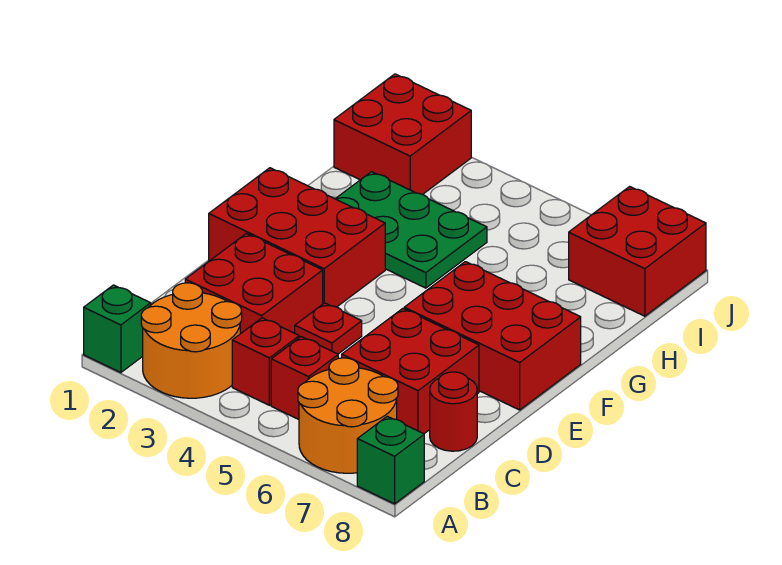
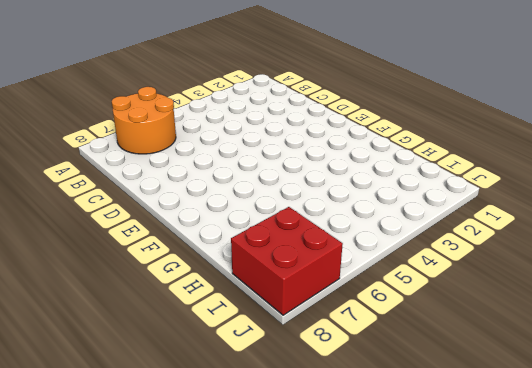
none -> green 1x1 brick [84,285,151,373]
none -> orange 2x2 round brick [141,283,242,398]
none -> green 1x1 brick [357,416,424,504]

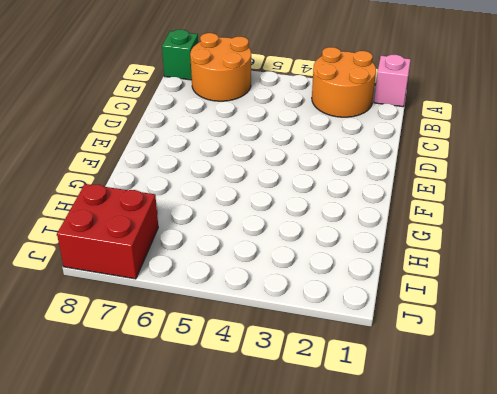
pink 1x1 brick [374,55,411,107] -> green 1x1 brick [84,285,151,373]
none -> red 1x1 brick [232,318,299,405]
none -> red 1x1 brick [271,337,338,419]
none -> red 2x2 brick [185,233,323,334]

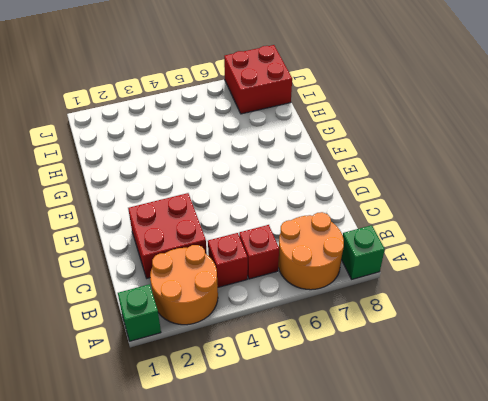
none -> red 2x2 brick [342,309,479,434]
none -> red 1x1 round brick [430,372,477,451]
none -> red 1x1 plate [295,303,362,354]

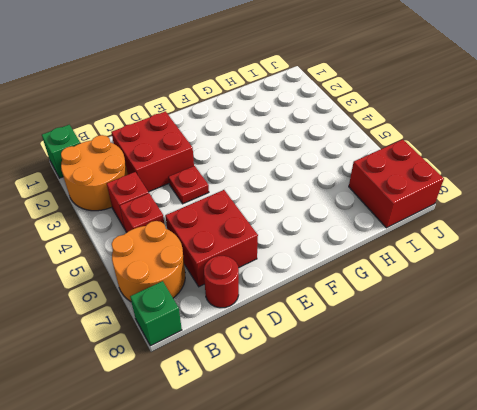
none -> red 2x3 brick [209,168,385,307]
none -> red 2x3 brick [404,262,581,410]
none -> green 2x3 plate [336,172,487,288]

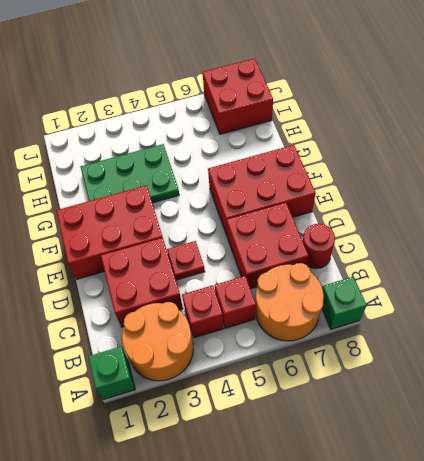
none -> red 2x2 brick [334,74,471,194]

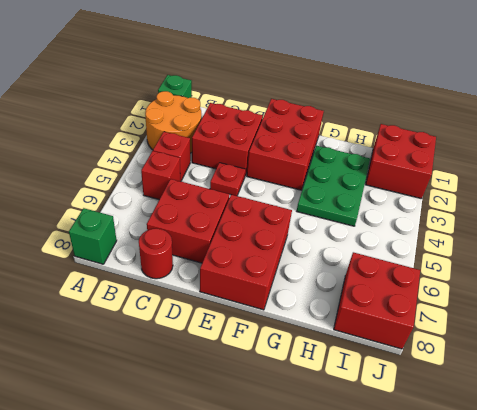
none -> orange 2x2 round brick [298,358,398,473]

